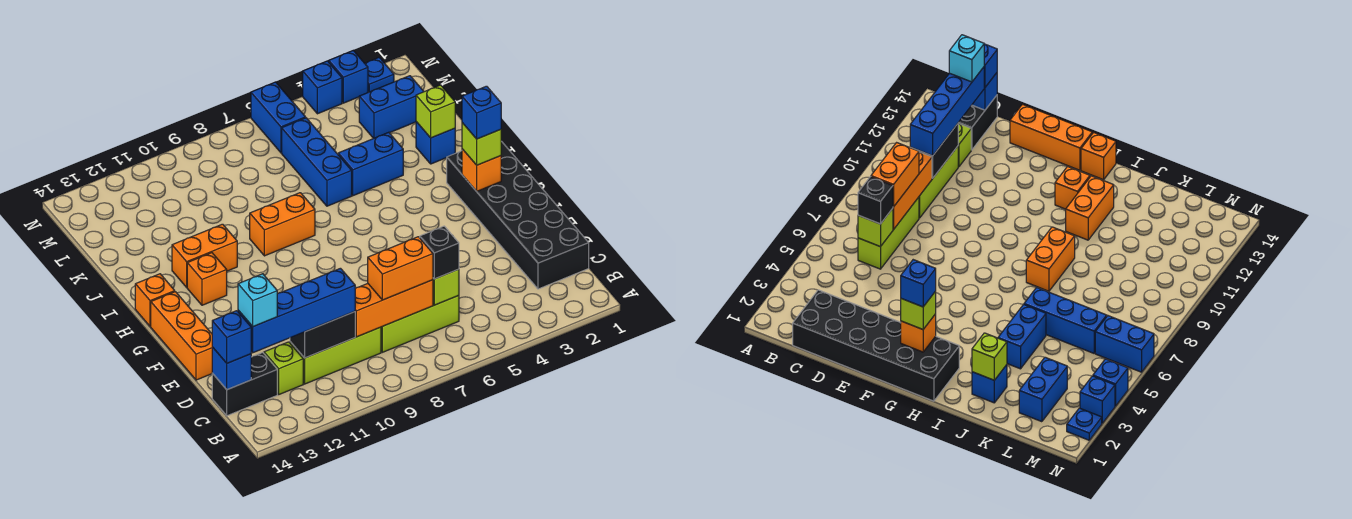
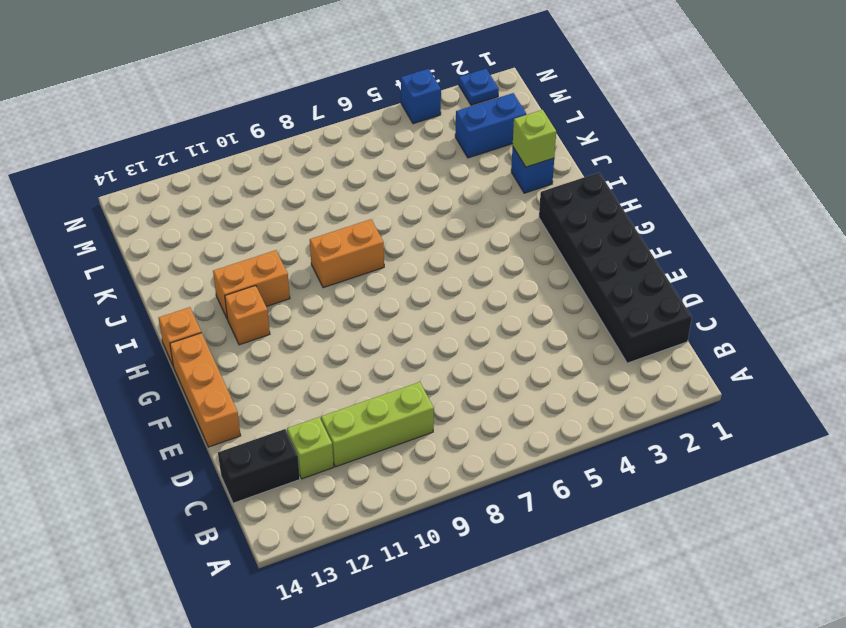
none -> lime 1x3 brick [381,295,459,352]
none -> blue 1x2 brick [338,132,403,196]
none -> blue 1x3 brick [282,118,352,206]
none -> blue 1x2 brick [251,82,306,153]

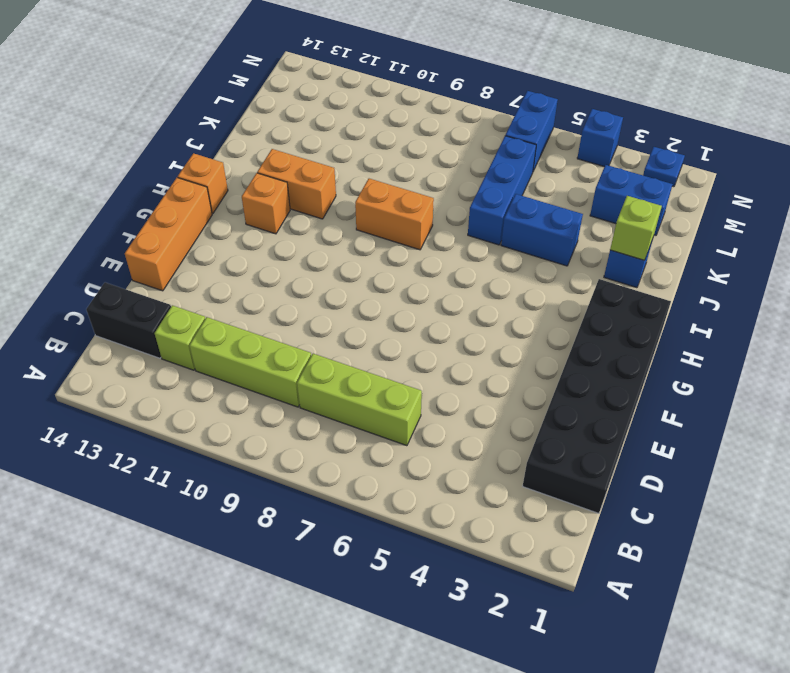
none -> blue 1x1 brick [329,51,368,103]
none -> lime 1x1 brick [433,269,459,305]
none -> orange 1x3 brick [355,280,433,337]
none -> black 1x2 brick [290,312,355,358]

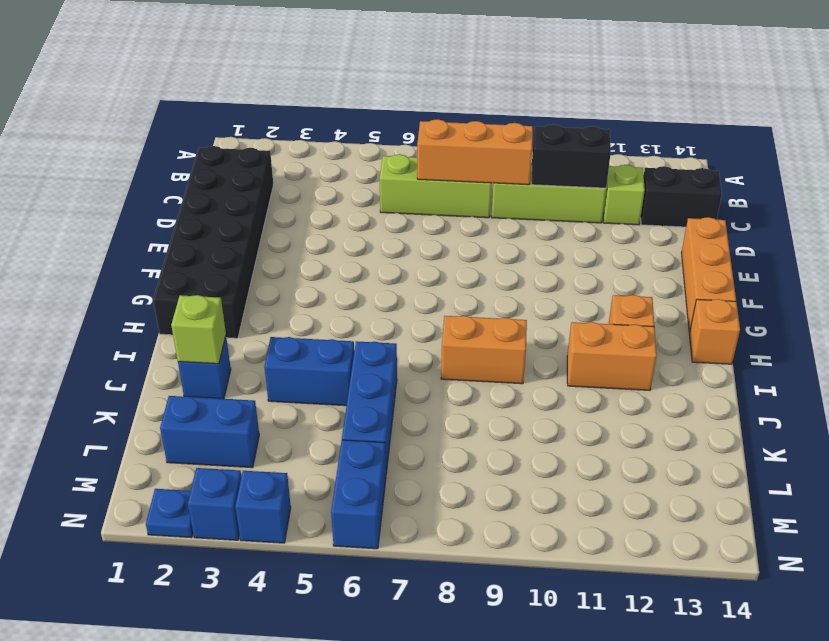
none -> lime 1x1 brick [433,269,459,305]
none -> blue 1x1 brick [212,347,251,390]
none -> orange 1x1 brick [462,149,501,191]
none -> black 1x1 brick [420,226,459,279]

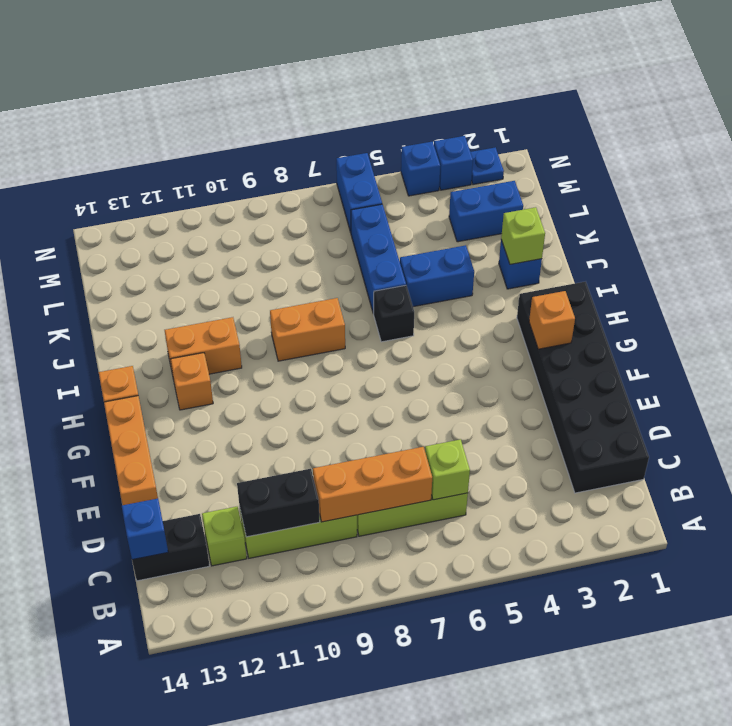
black 1x1 brick [374,285,414,342] -> black 1x1 brick moved to [420,226,459,279]
none -> orange 1x2 brick [368,237,433,300]
none -> blue 1x4 brick [238,268,355,353]
none -> blue 1x1 brick [212,311,251,363]
none -> lime 1x1 brick [462,123,501,165]

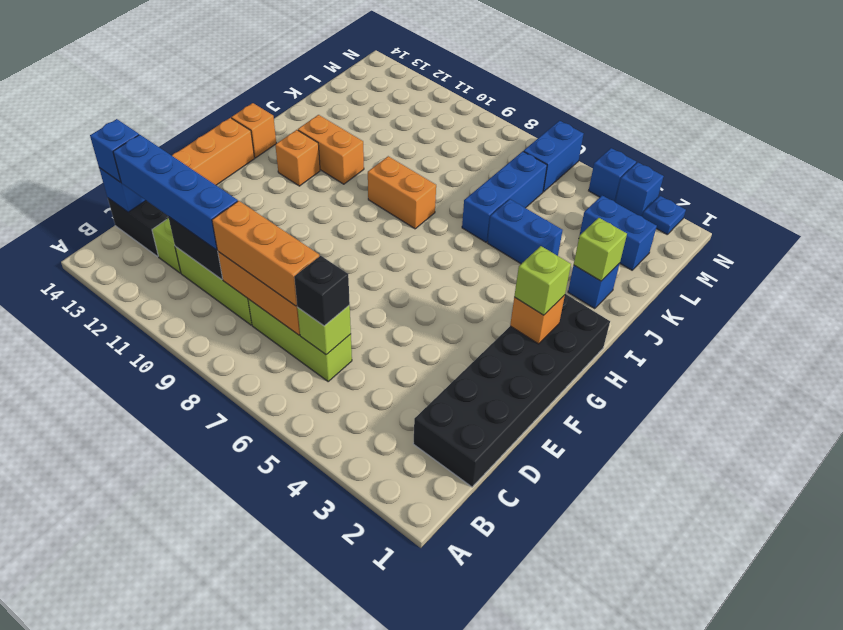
orange 1x3 brick [212,201,319,306] -> orange 1x2 brick [368,237,433,300]
none -> cyan 1x1 brick [238,274,277,327]
none -> blue 1x1 brick [462,86,501,139]

